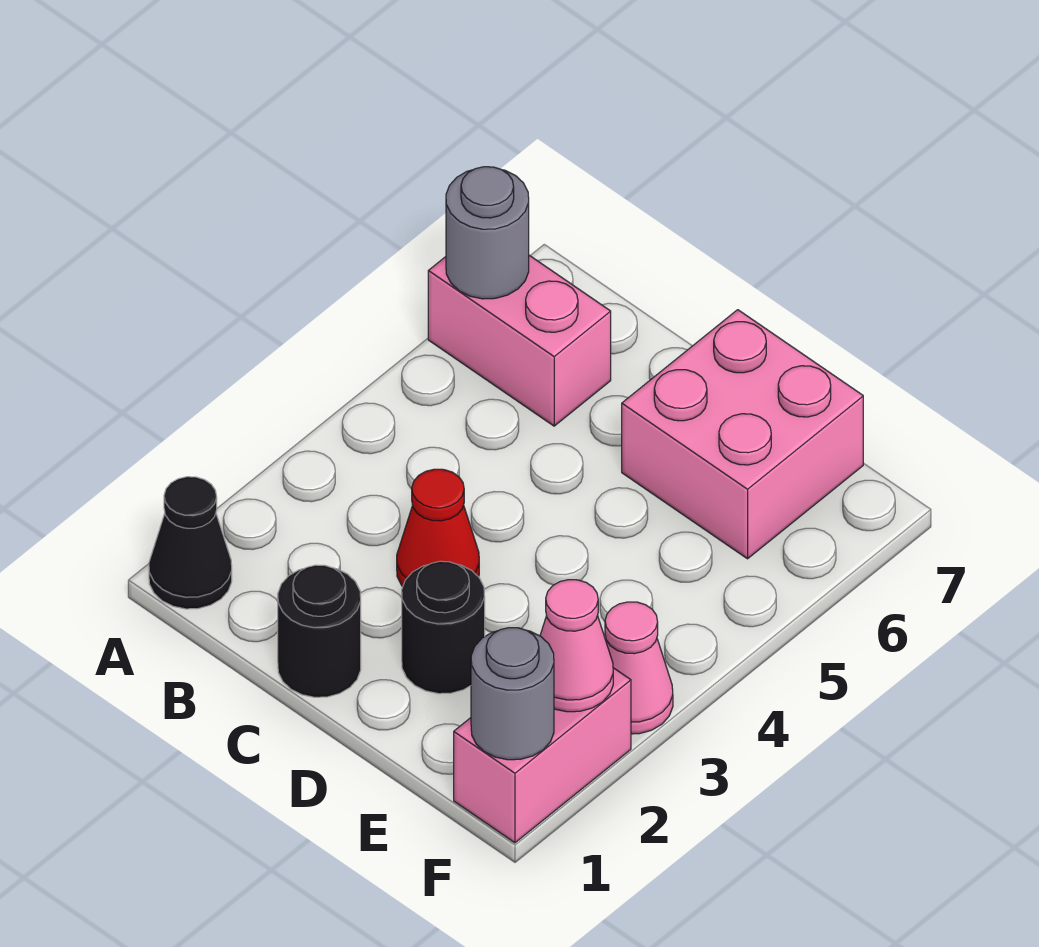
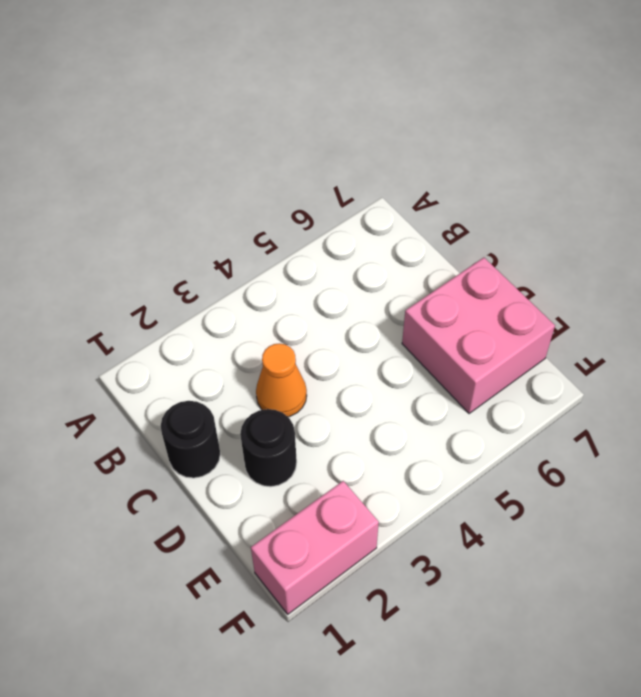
orange 1x1 cone [256,343,307,417] -> red 1x1 cone [397,469,479,587]
none -> black 1x1 cone [149,477,232,609]
none -> pink 1x2 brick [428,255,611,426]

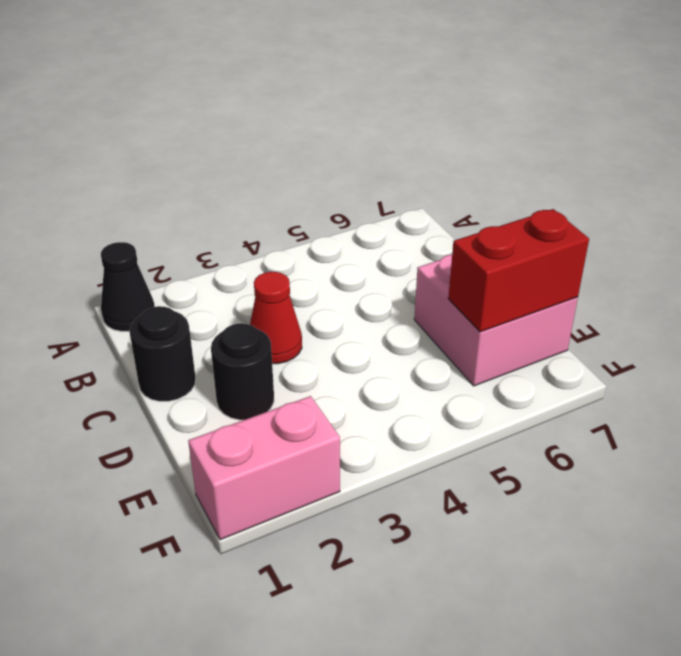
red 1x2 brick [448,209,589,332] -> none
none -> pink 1x2 brick [428,255,611,426]
none -> pink 1x1 cone [605,602,673,734]

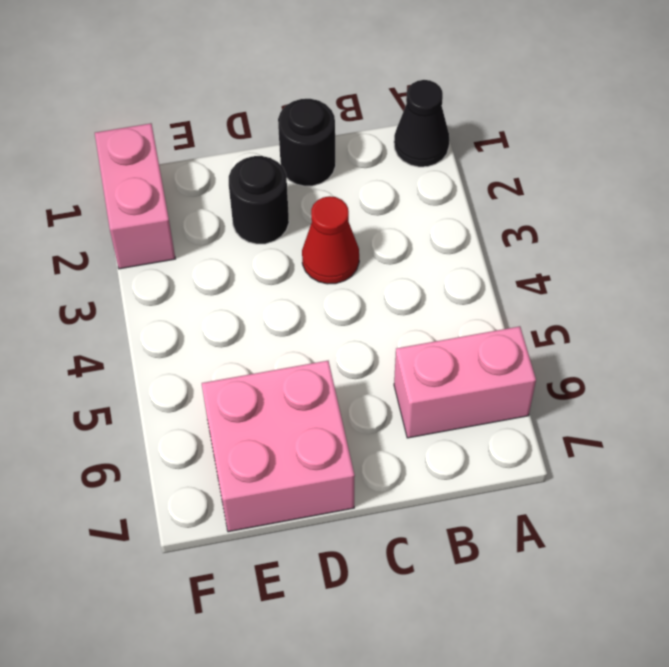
none -> pink 1x1 cone [605,602,673,734]
none -> grey 1x1 round brick [446,167,529,299]

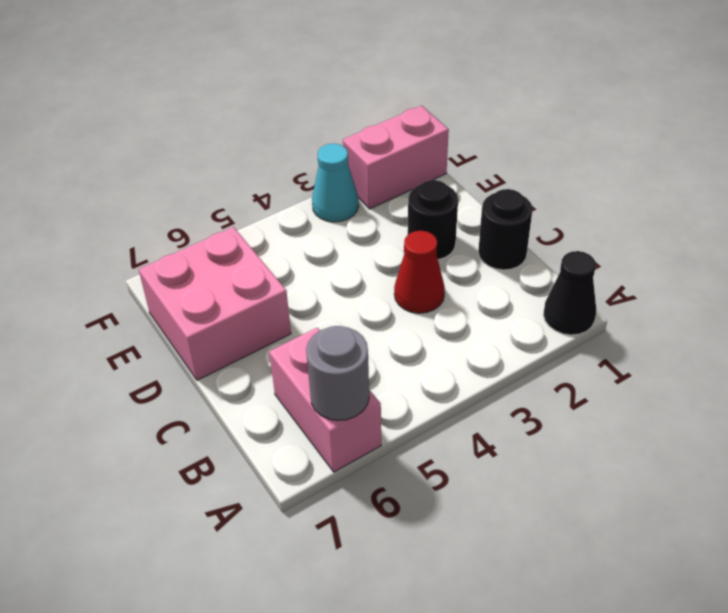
cyan 1x1 cone [312,144,359,222] -> pink 1x1 cone [605,602,673,734]
none -> grey 1x1 round brick [471,628,554,760]
none -> pink 1x1 cone [540,580,613,712]

